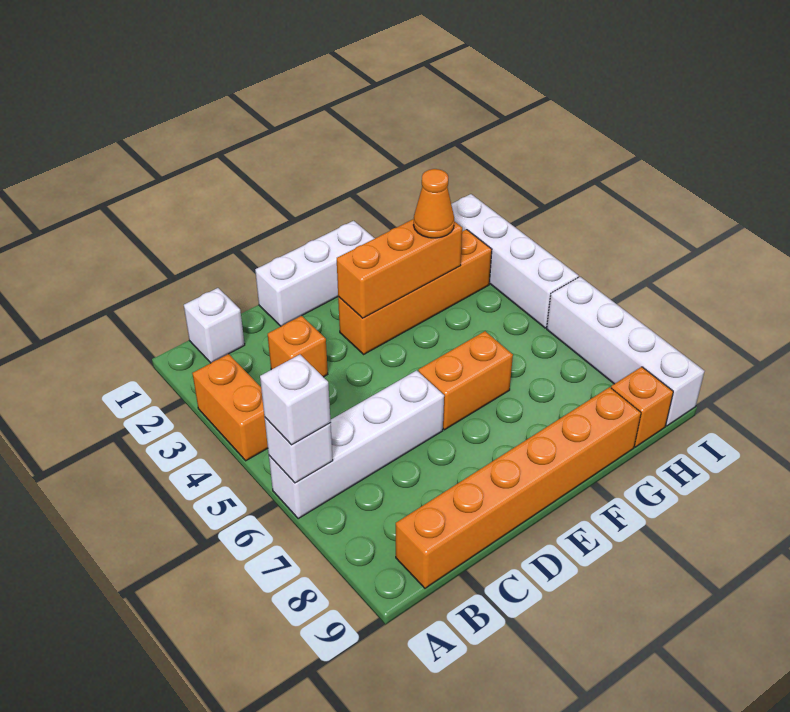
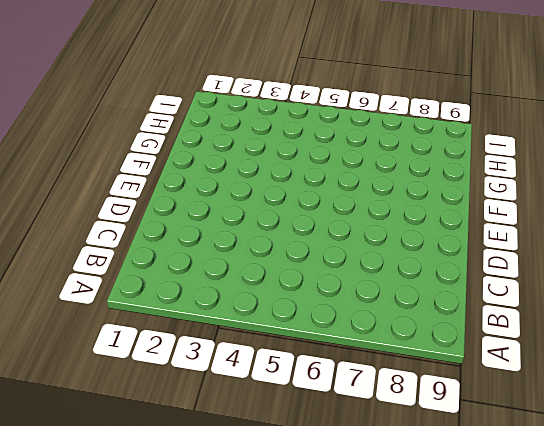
none -> orange 1x2 brick [192,354,268,461]
none -> white 1x4 brick [269,370,444,519]
none -> white 1x1 brick [184,288,245,363]

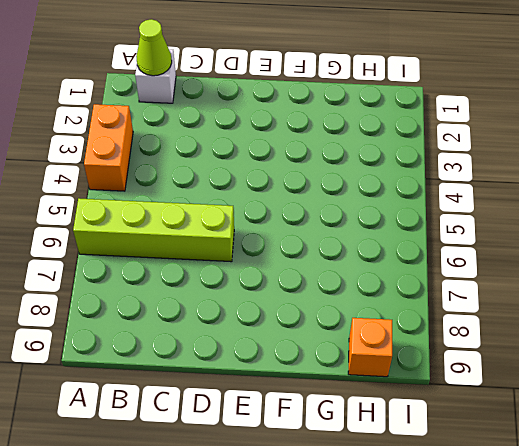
lime 1x4 brick [73,198,234,262] -> white 1x4 brick [269,370,444,519]
lime 1x1 cone [136,19,172,76] -> none
none -> orange 1x6 brick [396,387,641,588]
none -> orange 1x1 brick [268,316,328,377]
none -> white 1x3 brick [255,221,375,326]

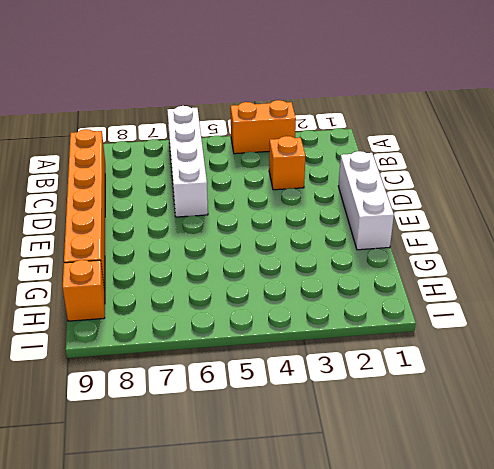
none -> white 1x1 brick [184,288,245,363]
none -> orange 1x4 brick [338,230,492,354]
none -> orange 1x2 brick [418,331,513,430]

